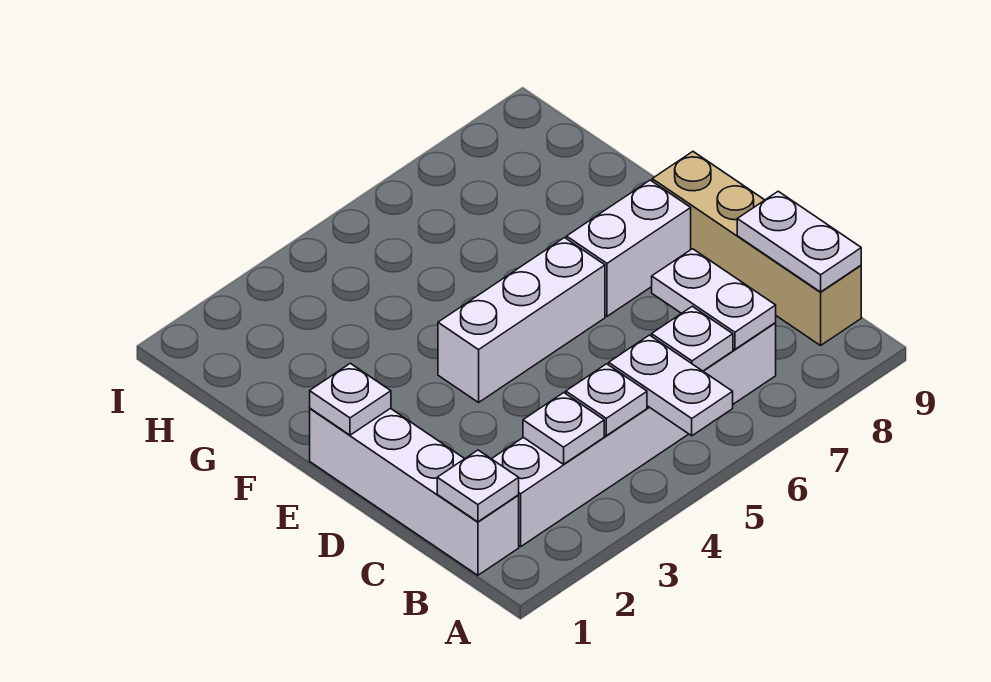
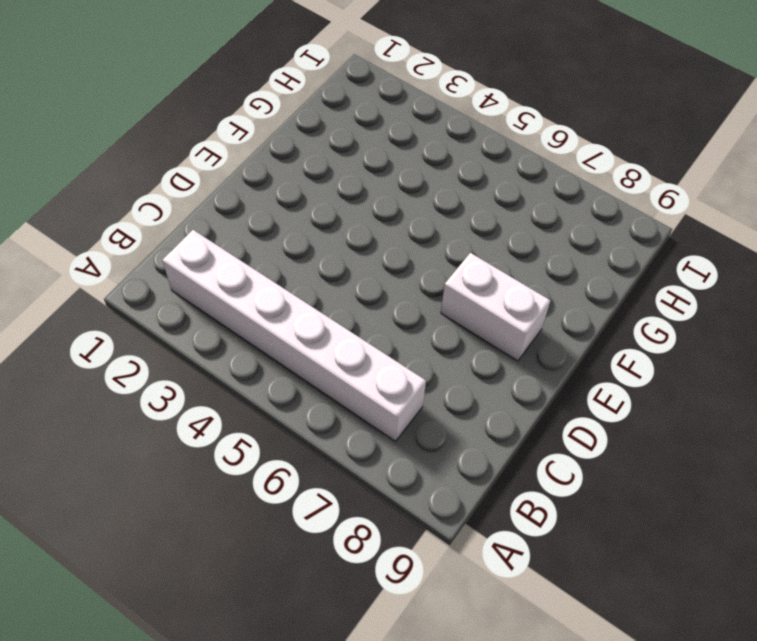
none -> white 1x4 brick [310,408,519,575]
none -> tan 1x4 brick [652,152,861,345]
none -> white 1x3 brick [438,238,605,402]

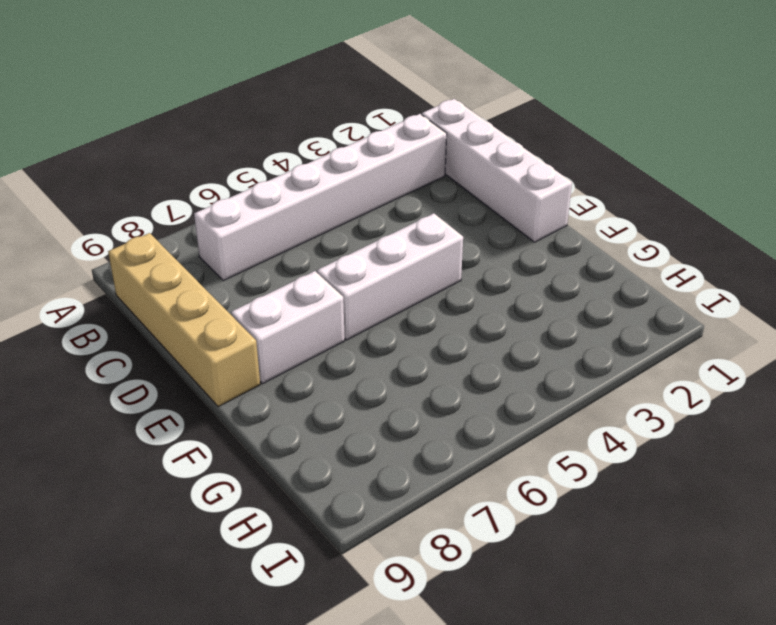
none -> white 1x2 plate [609,335,733,436]
none -> white 1x1 plate [437,450,519,522]
none -> white 1x1 plate [523,393,604,464]

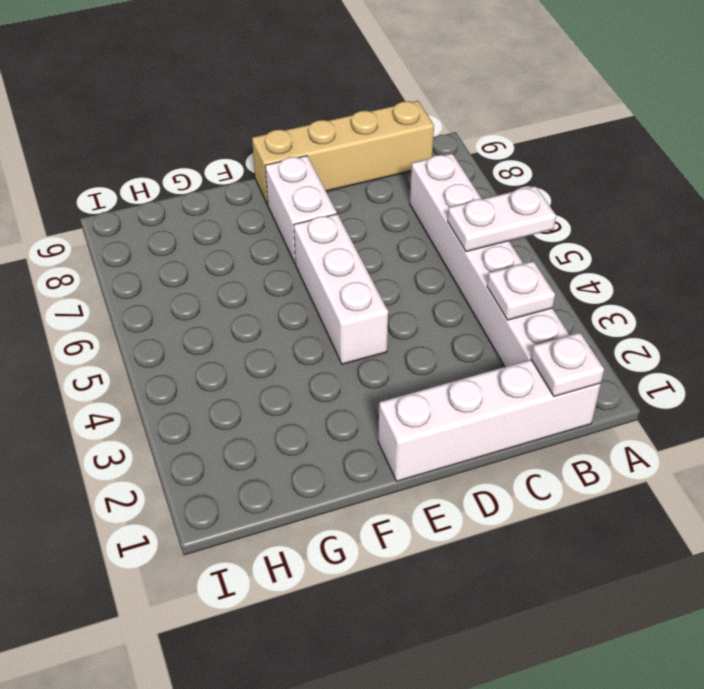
none -> white 1x1 plate [566,364,647,436]
none -> white 1x1 plate [652,306,733,371]
none -> white 1x2 plate [652,249,776,349]

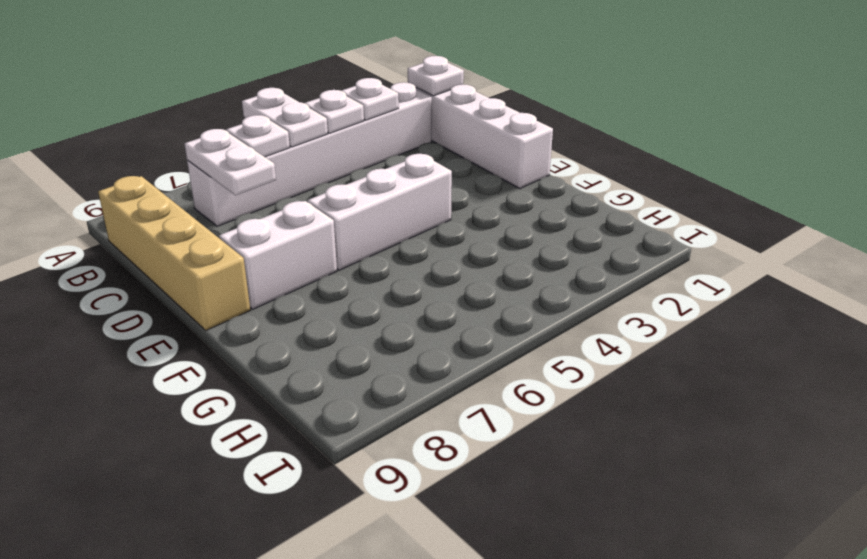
none -> white 1x2 plate [737,191,861,292]
none -> white 1x1 plate [310,363,391,435]

